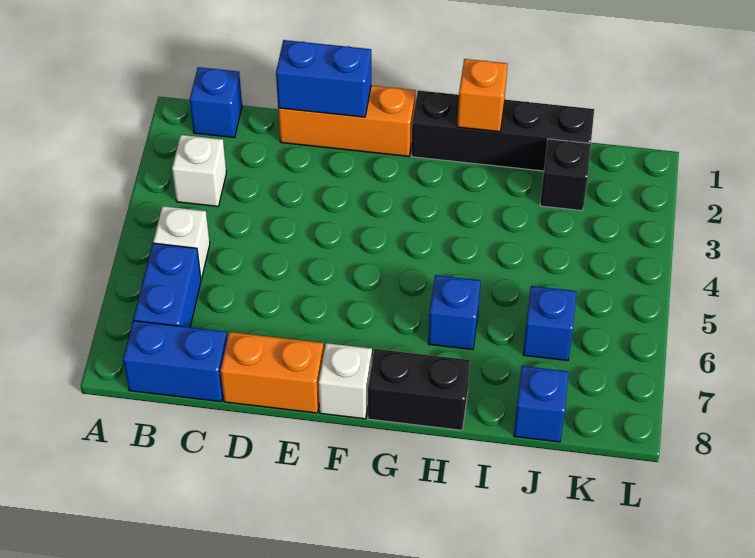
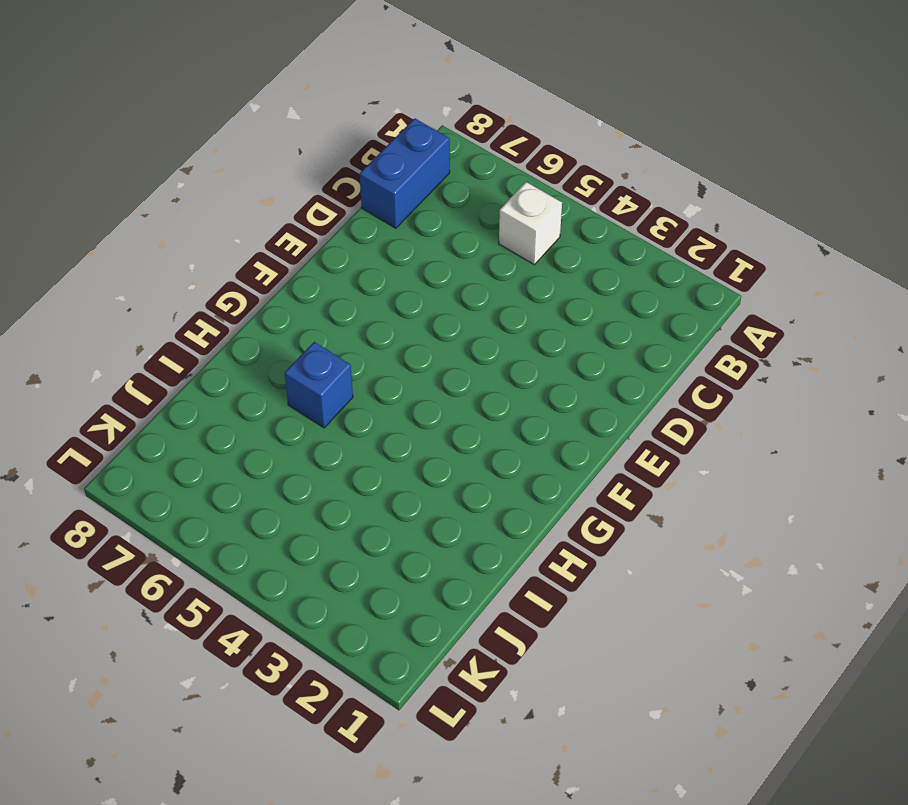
none -> blue 1x1 brick [190,67,242,138]
none -> white 1x1 brick [172,135,226,206]
none -> blue 1x2 brick [133,243,201,327]

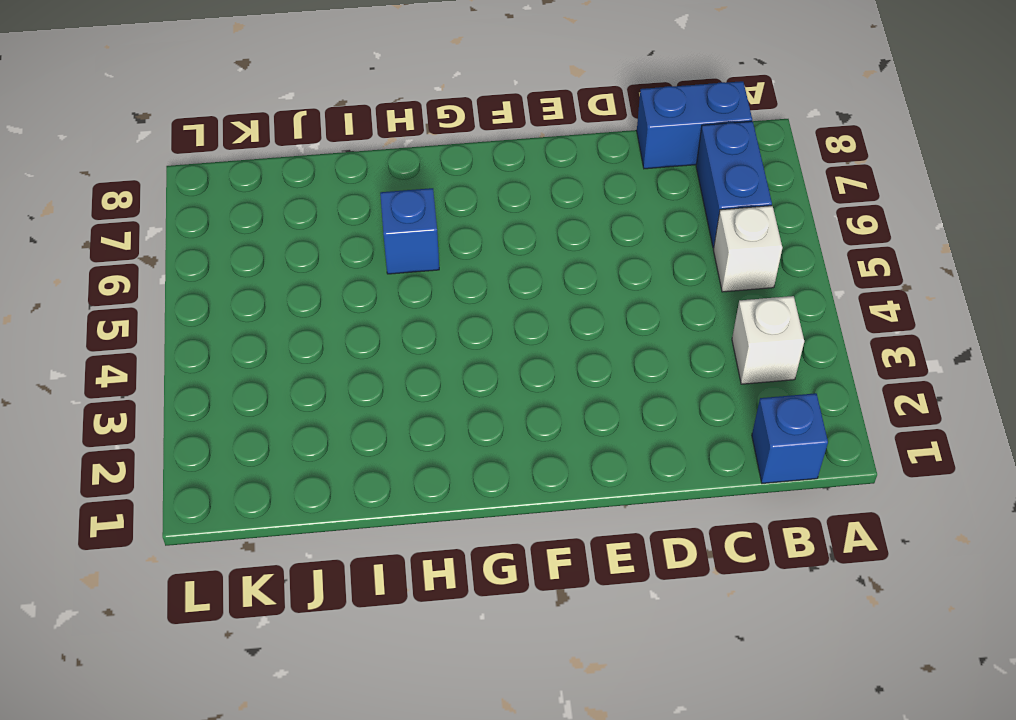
none -> orange 1x3 brick [278,85,416,156]
none -> orange 1x2 brick [220,332,324,413]
none -> white 1x1 brick [318,343,372,419]

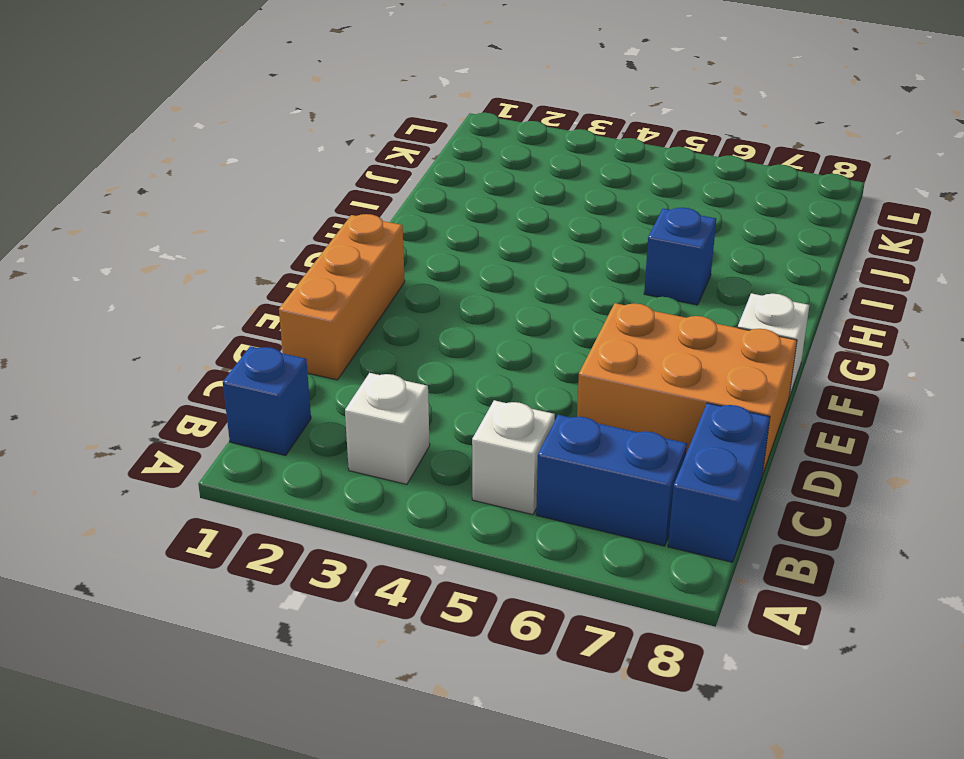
orange 2x3 brick [577,303,797,475] -> orange 1x2 brick [220,332,324,413]
none -> black 1x4 brick [411,90,594,171]
none -> black 1x2 brick [368,349,470,430]
none -> black 1x1 brick [540,139,591,211]

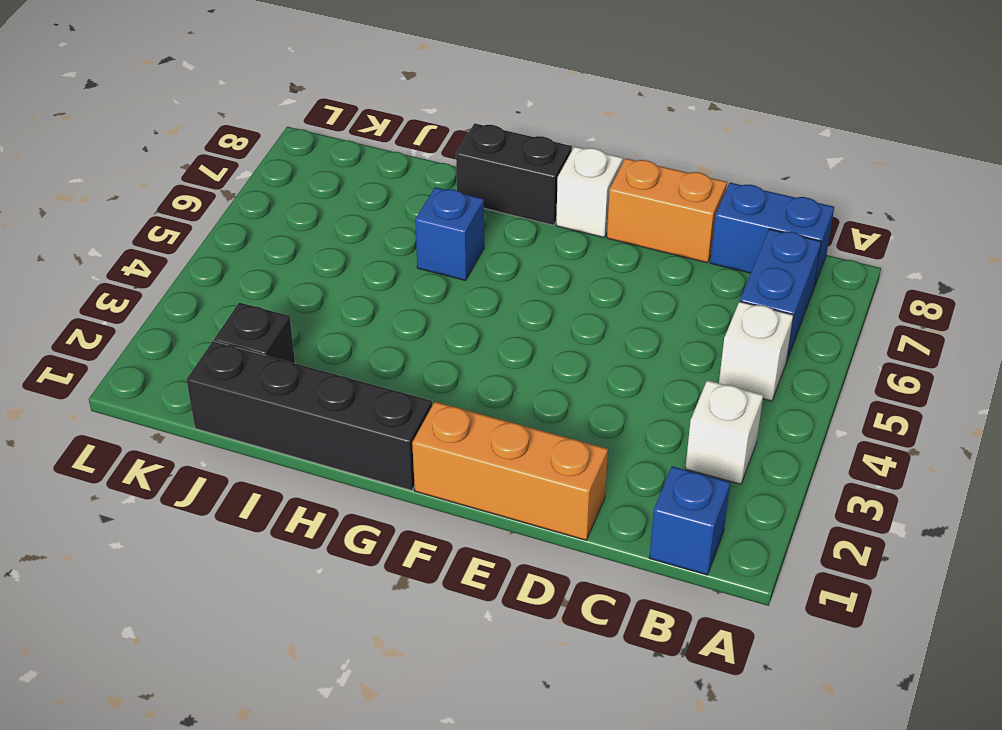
none -> blue 1x1 brick [523,286,577,361]
none -> blue 1x1 brick [514,366,569,442]
none -> blue 1x2 brick [276,40,371,117]

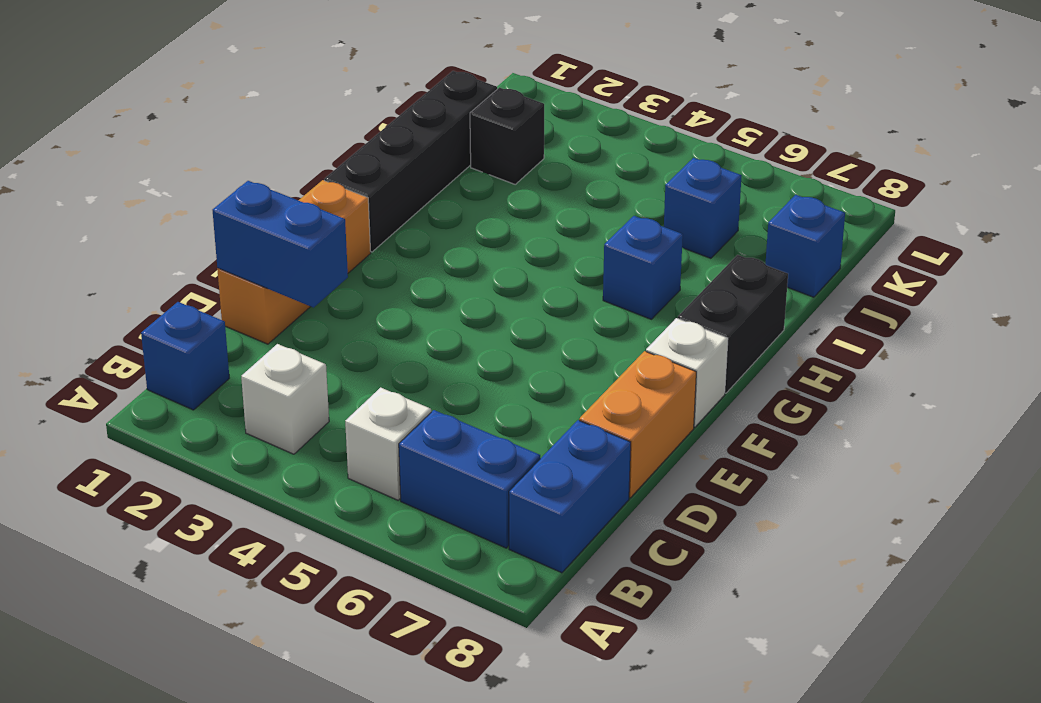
blue 1x2 brick [213,181,348,308] -> blue 1x2 brick turned to [276,40,371,117]
none -> orange 1x1 brick [457,59,507,132]

